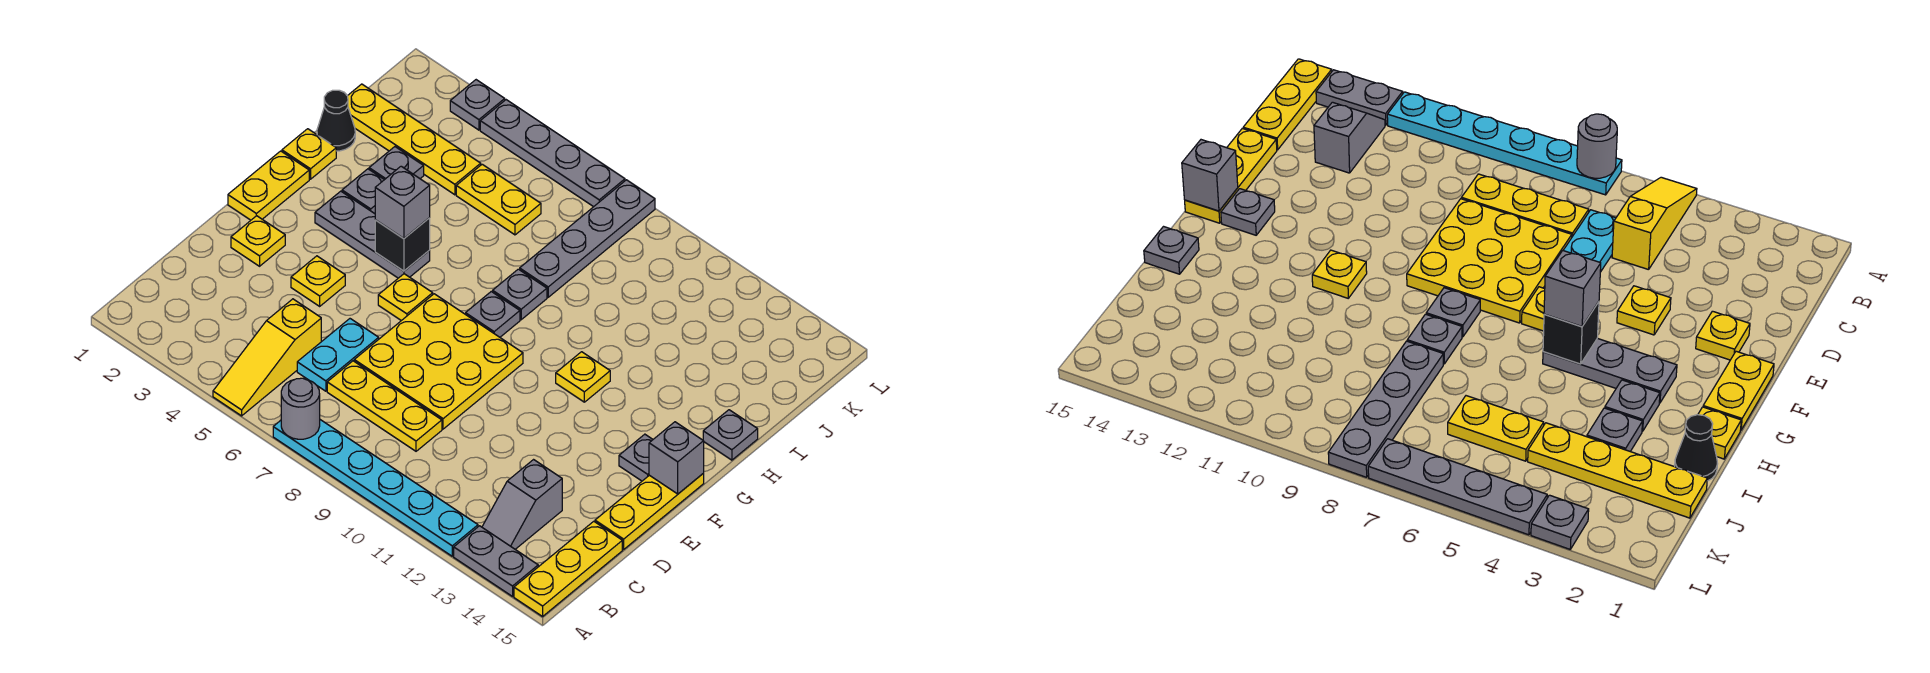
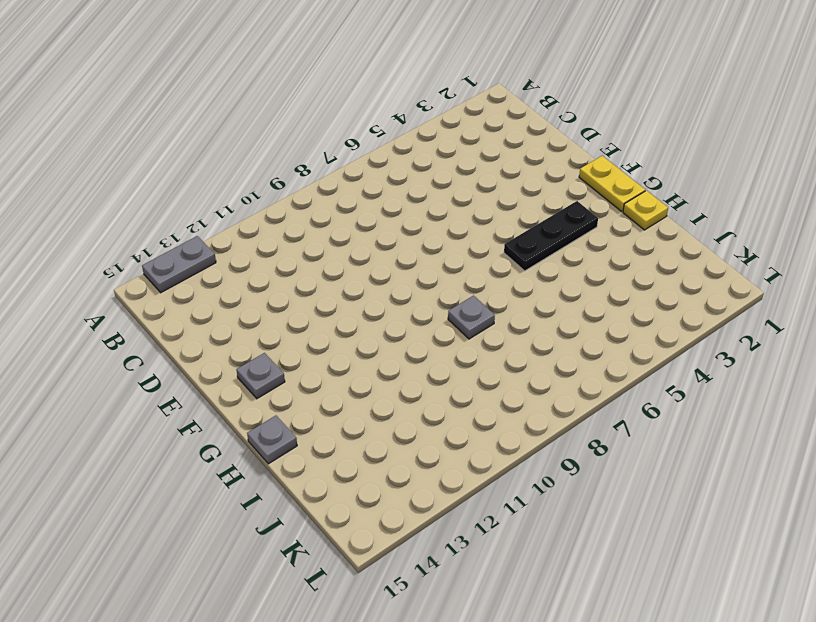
black 1x3 plate [504,201,598,271] -> grey 1x3 plate [315,191,430,278]
none -> yellow 1x3 slope [213,299,321,416]
none -> cyan 1x6 plate [273,420,478,556]
none -> yellow 1x3 plate [514,521,622,616]
none -> grey 1x2 slope [482,460,562,549]

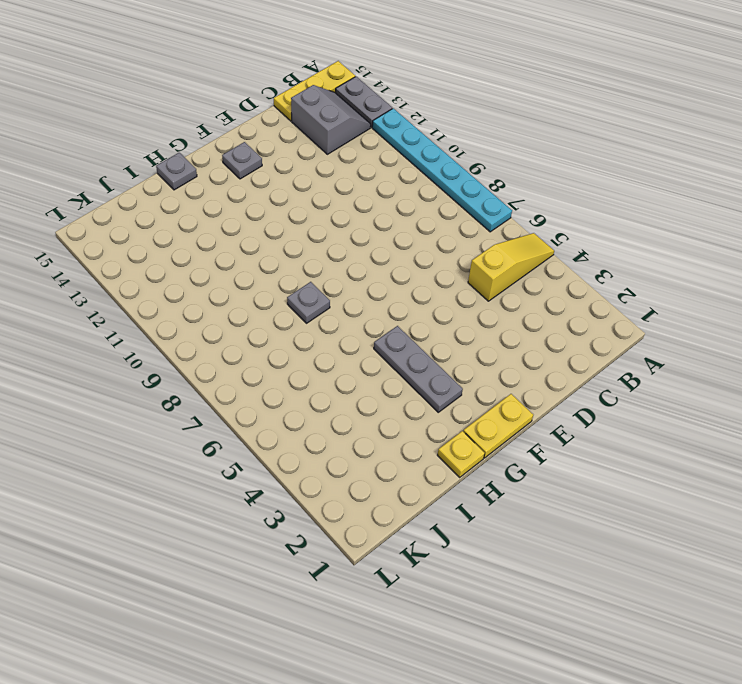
grey 2x2 slope [291,85,371,154] -> grey 1x2 slope [482,460,562,549]
none -> cyan 1x2 plate [297,319,379,391]
none -> yellow 1x3 plate [327,361,442,451]
none -> yellow 3x3 plate [354,294,523,429]
none -> yellow 1x3 plate [595,474,704,549]

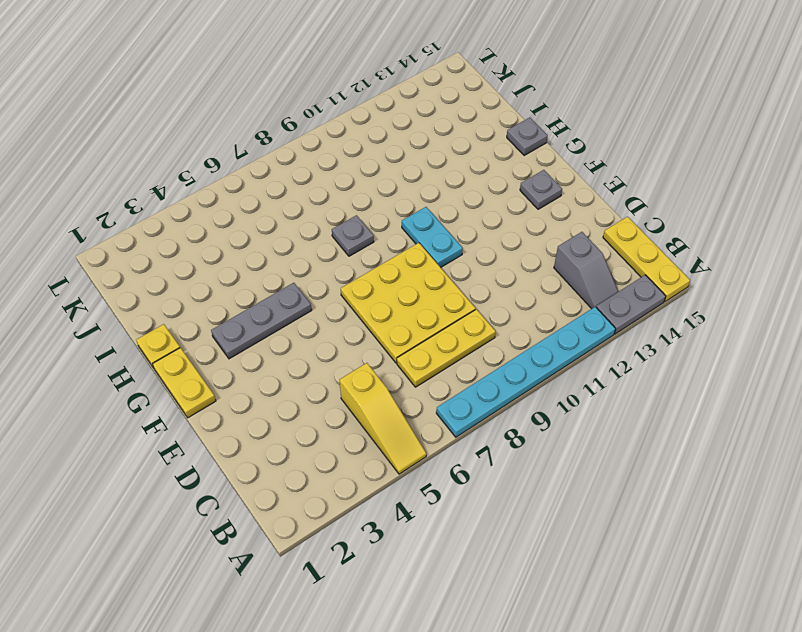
cyan 1x2 plate [402,207,463,267] -> cyan 1x2 plate moved to [297,319,379,391]
none -> yellow 1x3 plate [595,474,704,549]
none -> yellow 1x1 plate [231,216,285,266]
none -> yellow 1x1 plate [291,256,345,306]
none -> yellow 1x1 plate [378,274,433,321]

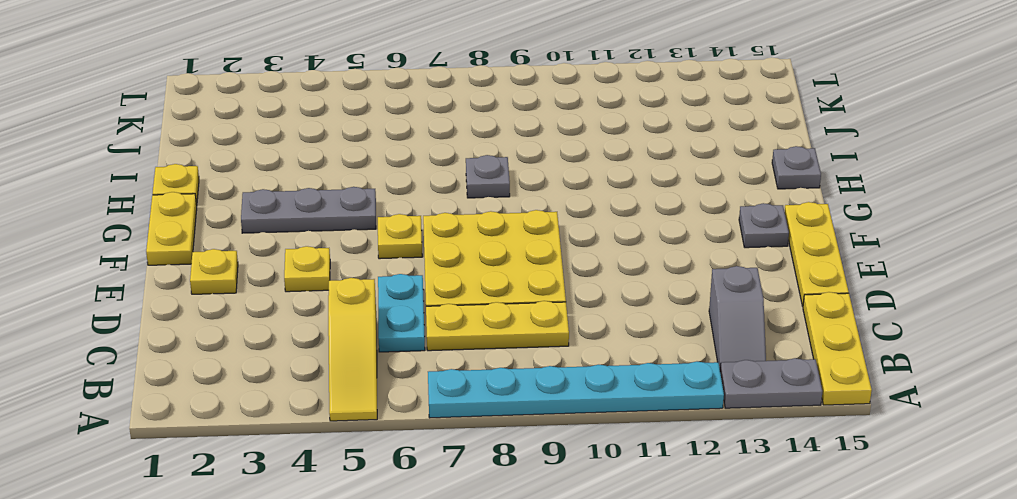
none -> grey 1x1 plate [466,292,520,337]
none -> yellow 1x1 plate [556,352,610,402]
none -> grey 1x1 plate [342,169,384,214]
none -> black 1x1 cone [317,90,355,151]

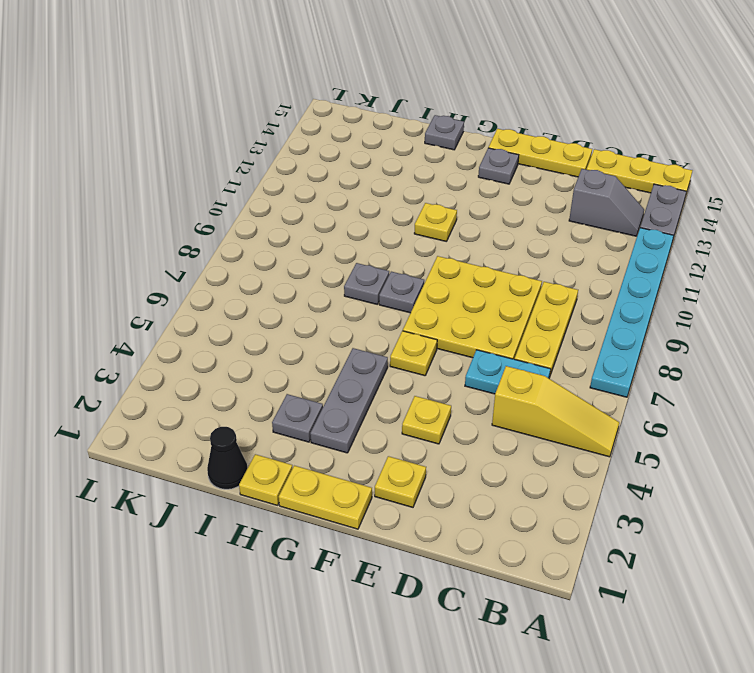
none -> grey 1x1 plate [369,147,424,180]
none -> grey 1x4 plate [520,180,655,297]
none -> yellow 1x4 plate [348,84,481,195]
none -> yellow 1x2 plate [456,164,541,235]

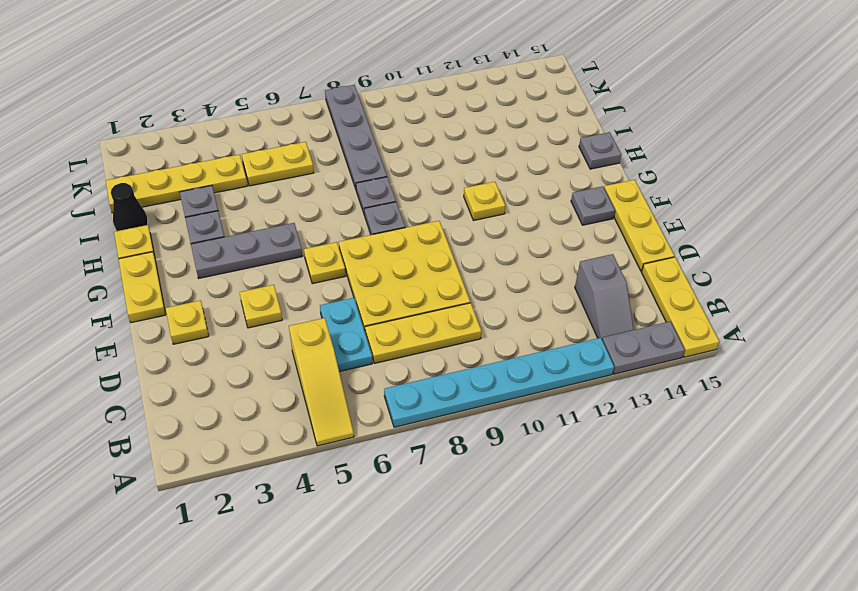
none -> grey 1x1 plate [450,80,505,130]
none -> grey 1x4 plate [480,100,625,207]
none -> grey 1x1 round brick [281,378,320,439]
none -> grey 1x1 brick [649,422,704,494]

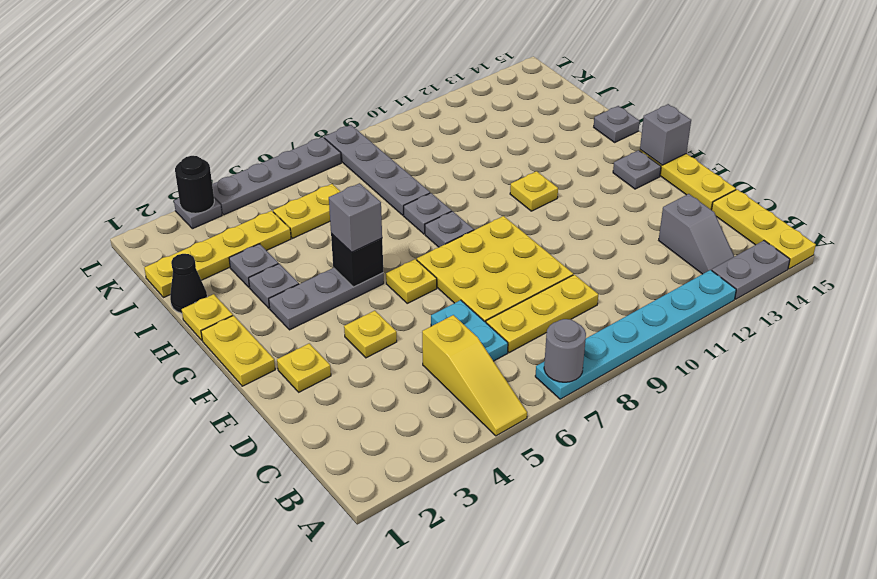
black 1x1 round brick [175,156,214,213] -> none

